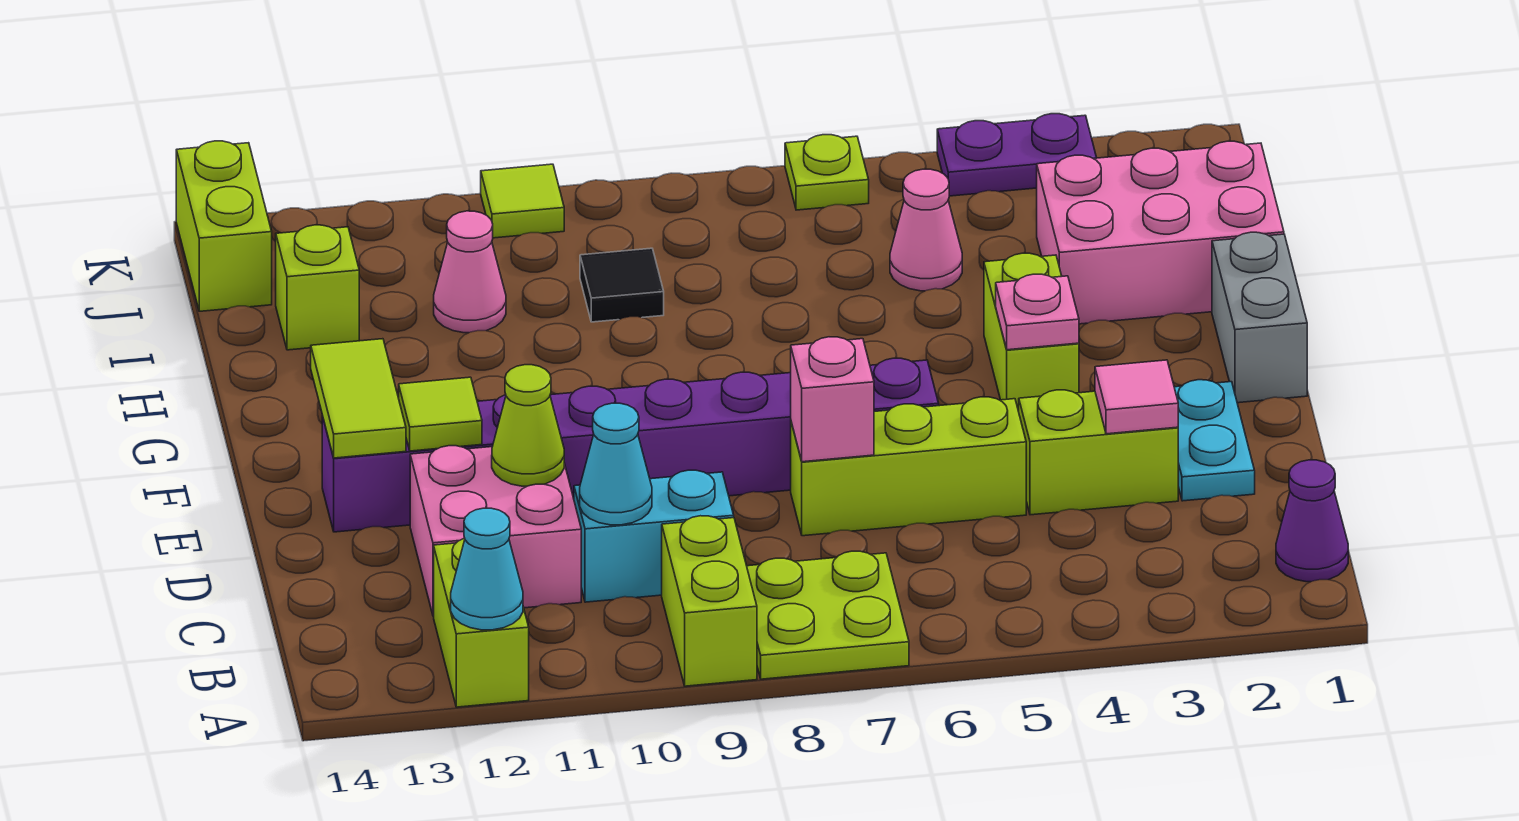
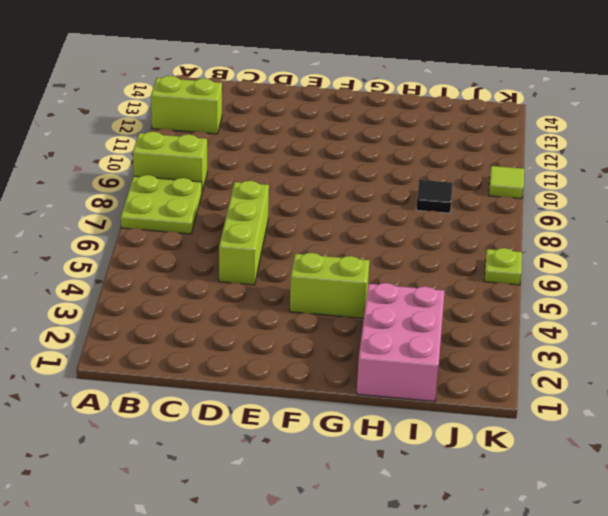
none -> purple 1x1 cone [1276,460,1348,582]
none -> cyan 1x2 brick [574,470,734,602]
none -> pink 2x2 brick [410,446,581,616]

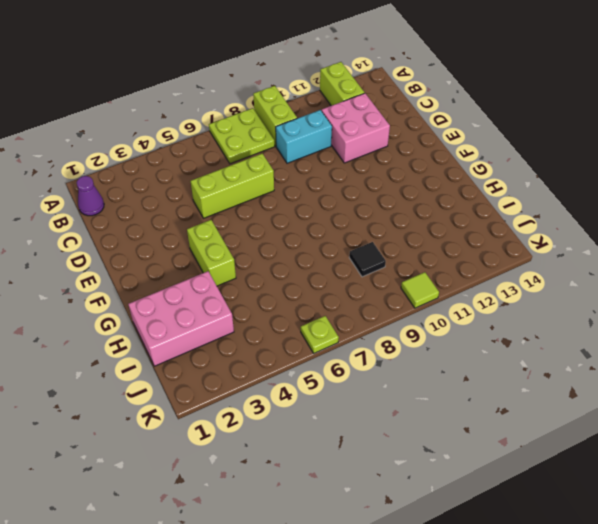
none -> cyan 1x2 plate [1174,380,1255,501]
none -> lime 1x2 brick [1019,390,1178,515]
none -> purple 1x8 brick [322,358,939,532]

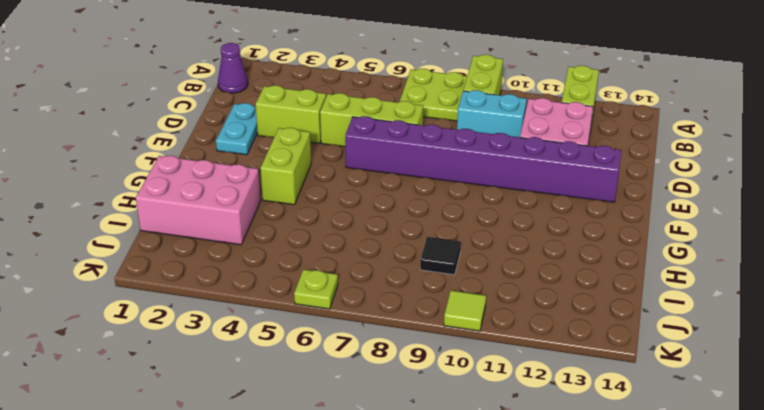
none -> grey 1x2 brick [1212,232,1307,403]
none -> pink 1x1 cone [890,169,962,291]
none -> pink 1x1 cone [434,211,506,333]

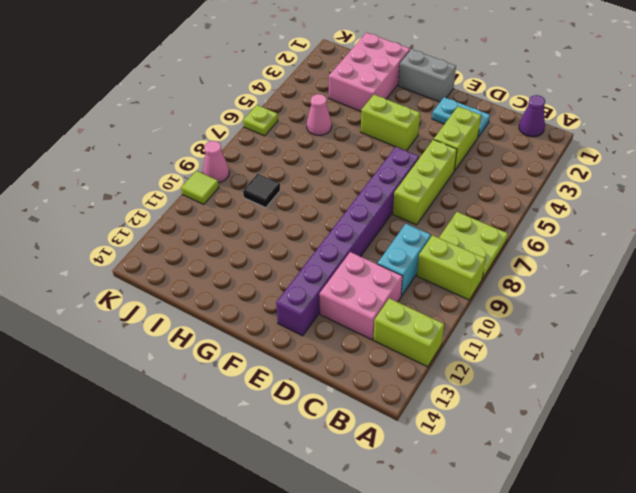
pink 1x1 cone [203,141,229,183] -> pink 1x1 cone moved to [434,211,506,333]
none -> lime 1x1 brick [276,225,359,350]
none -> lime 1x2 brick [176,141,272,311]
none -> purple 1x2 plate [937,114,1097,196]

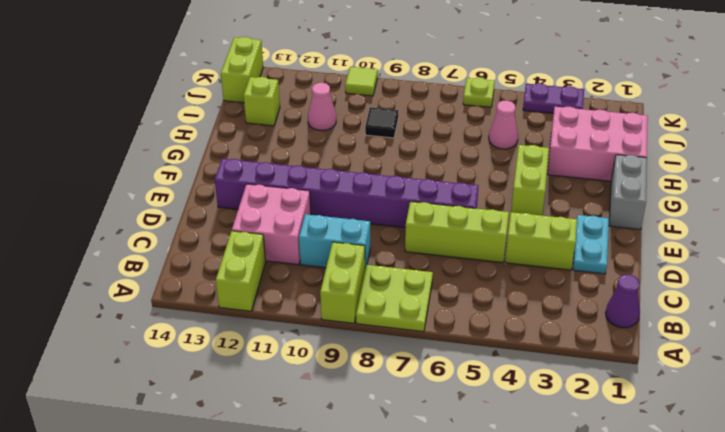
none -> cyan 1x1 cone [451,508,523,630]
none -> cyan 1x1 cone [580,403,652,525]
none -> pink 1x1 tile [1095,360,1178,434]

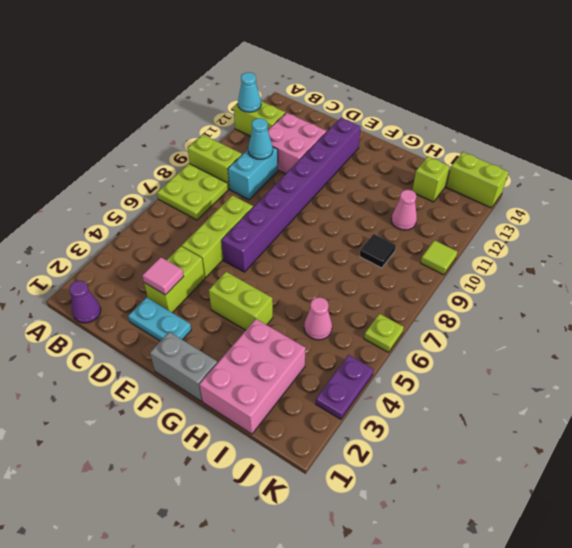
none -> pink 1x1 brick [791,337,874,462]
none -> lime 1x1 cone [492,365,564,486]
none -> lime 1x1 tile [399,377,482,451]

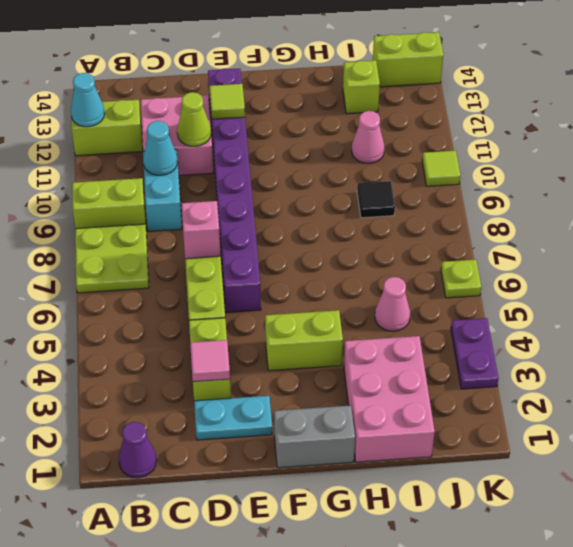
none -> lime 1x2 tile [311,339,406,458]
none -> pink 1x1 plate [996,274,1079,350]

